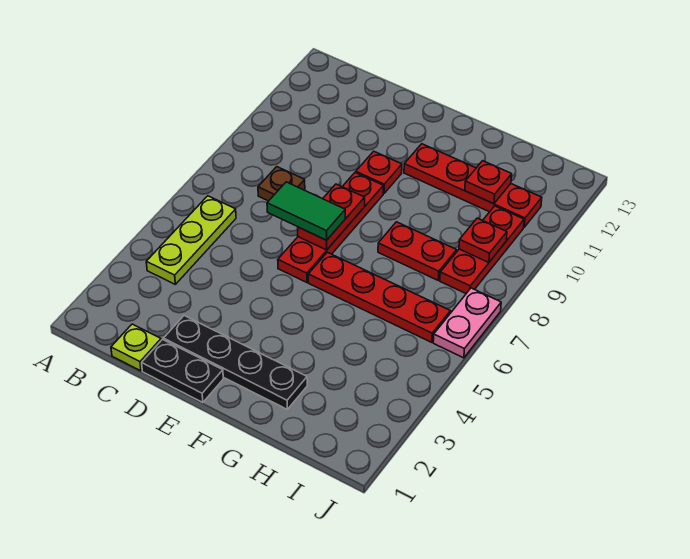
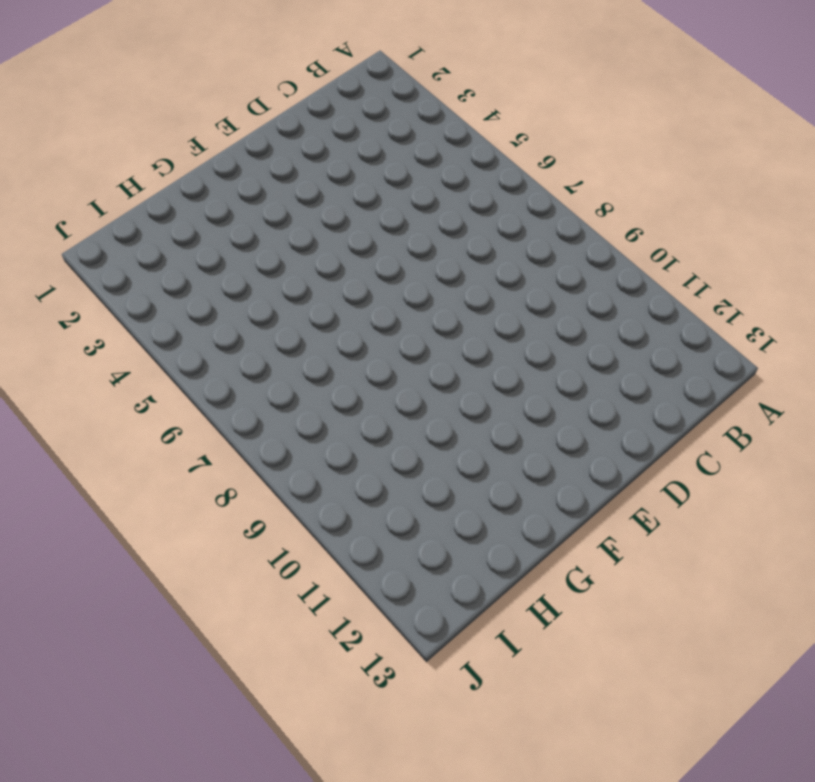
none -> lime 1x3 plate [146,196,236,284]
none -> lime 1x1 plate [111,324,161,371]
none -> brown 1x1 plate [258,167,305,201]

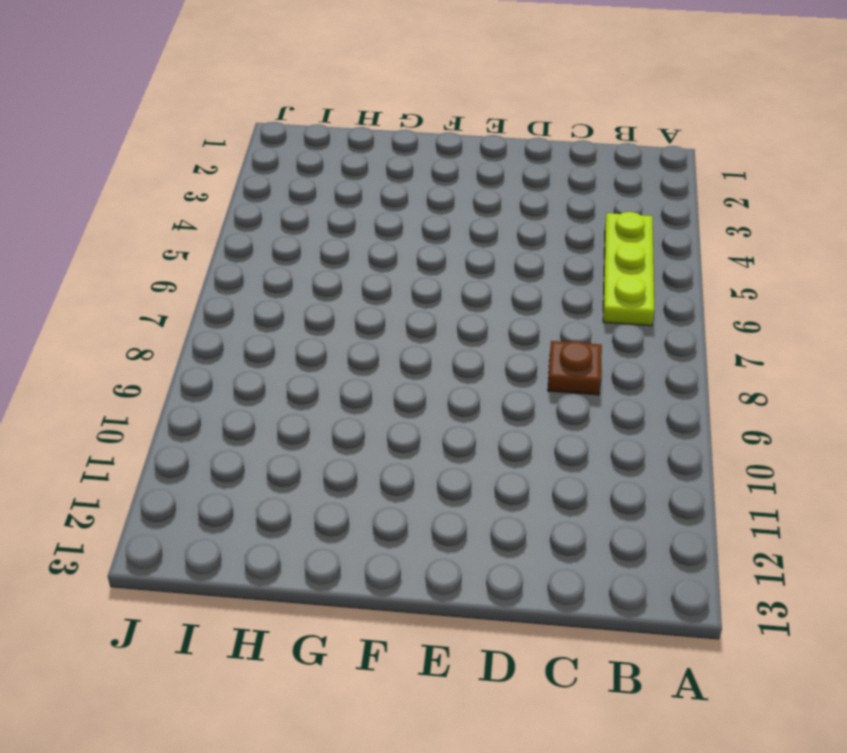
none -> lime 1x1 plate [111,324,161,371]
none -> black 1x2 plate [142,339,223,403]
none -> black 1x4 plate [164,316,307,409]

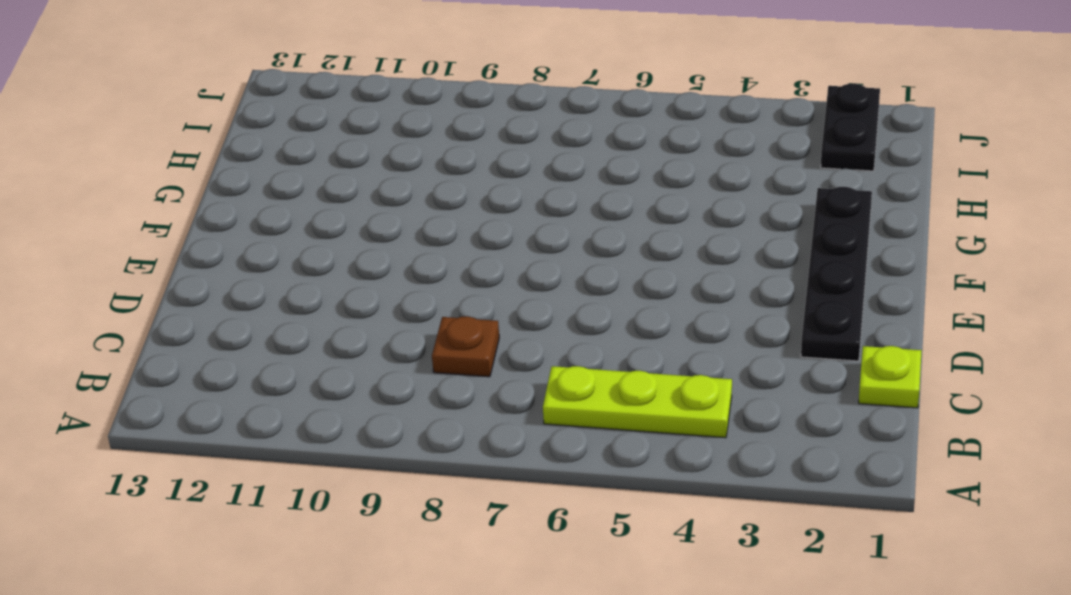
black 1x2 plate [821,84,880,171] -> black 1x2 plate moved to [142,339,223,403]
none -> red 1x4 plate [278,172,383,282]
none -> red 1x1 plate [356,151,402,194]
none -> red 1x4 plate [308,252,450,342]

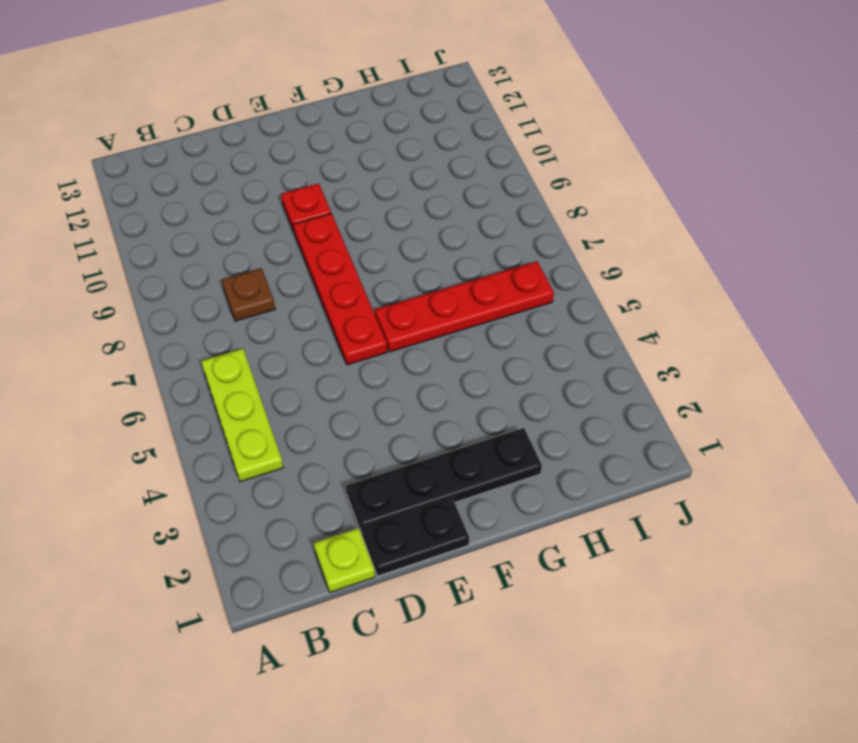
none -> red 1x4 plate [404,144,542,227]
none -> red 1x2 plate [378,222,457,280]
none -> red 1x3 plate [440,206,524,293]

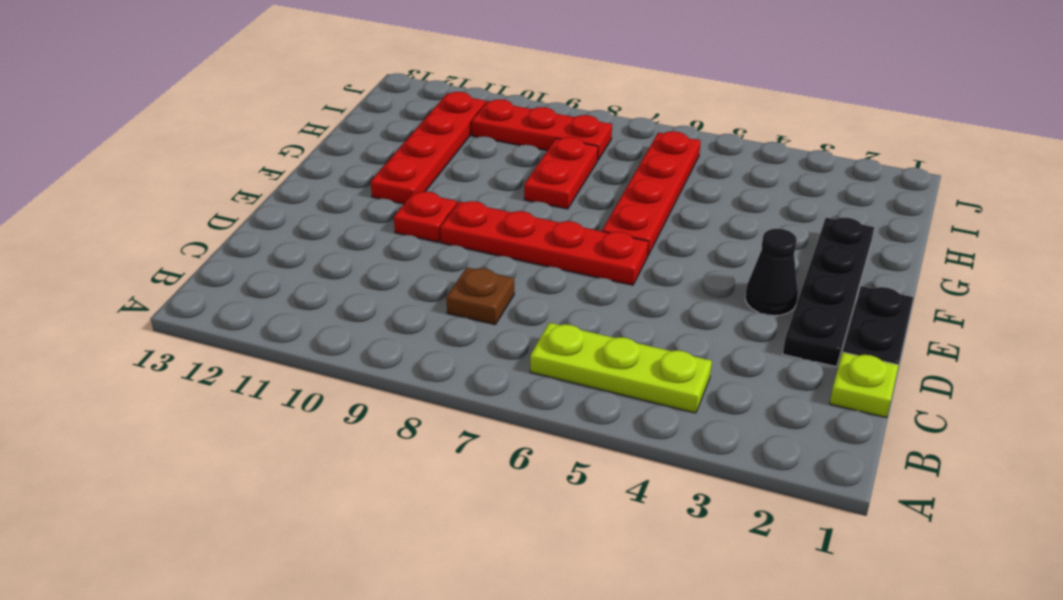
black 1x1 cone [745,229,798,316] -> none
none -> pink 1x2 plate [433,288,501,358]
none -> red 1x2 plate [298,184,365,250]
none -> red 1x1 plate [465,161,512,204]

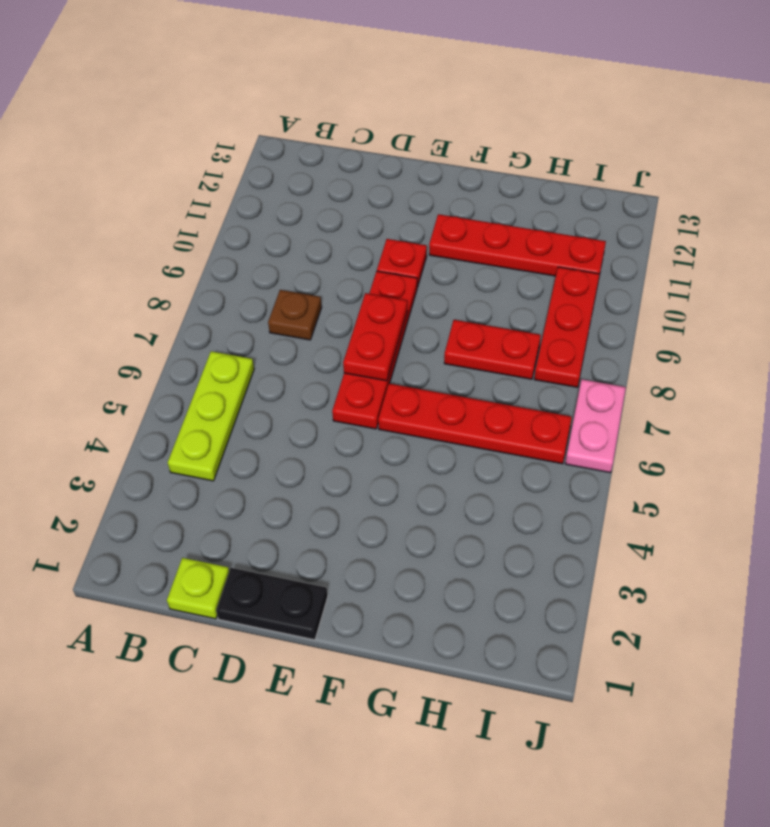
none -> black 1x4 plate [164,316,307,409]
none -> red 1x1 plate [465,161,512,204]
none -> red 1x1 plate [459,218,507,263]

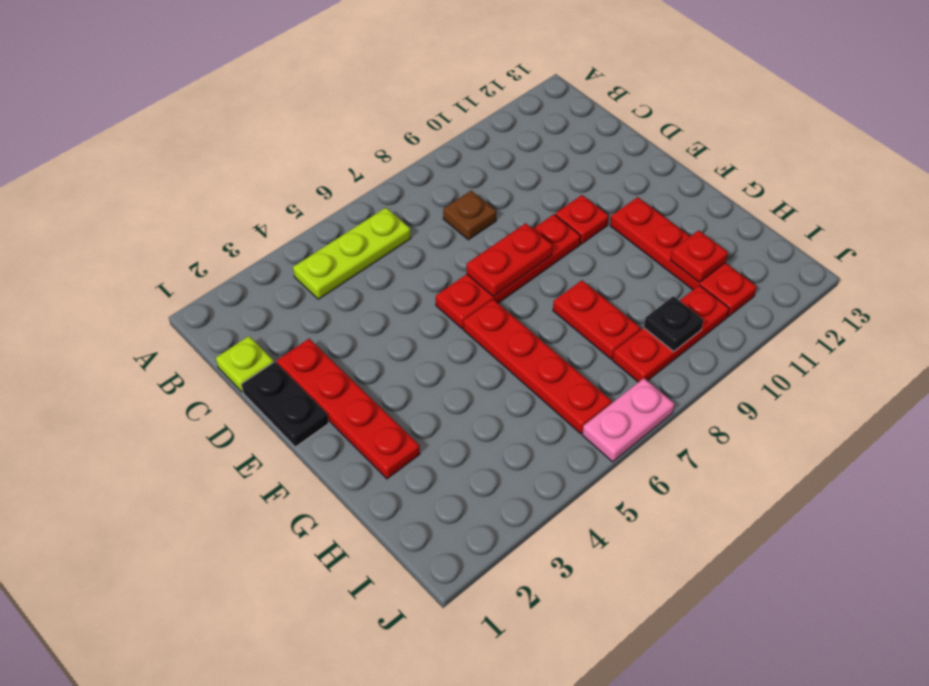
red 1x4 plate [277,339,420,479] -> black 1x4 plate [164,316,307,409]
black 1x1 plate [644,296,704,351] -> red 1x1 plate [459,218,507,263]
none -> green 1x2 tile [267,182,345,240]

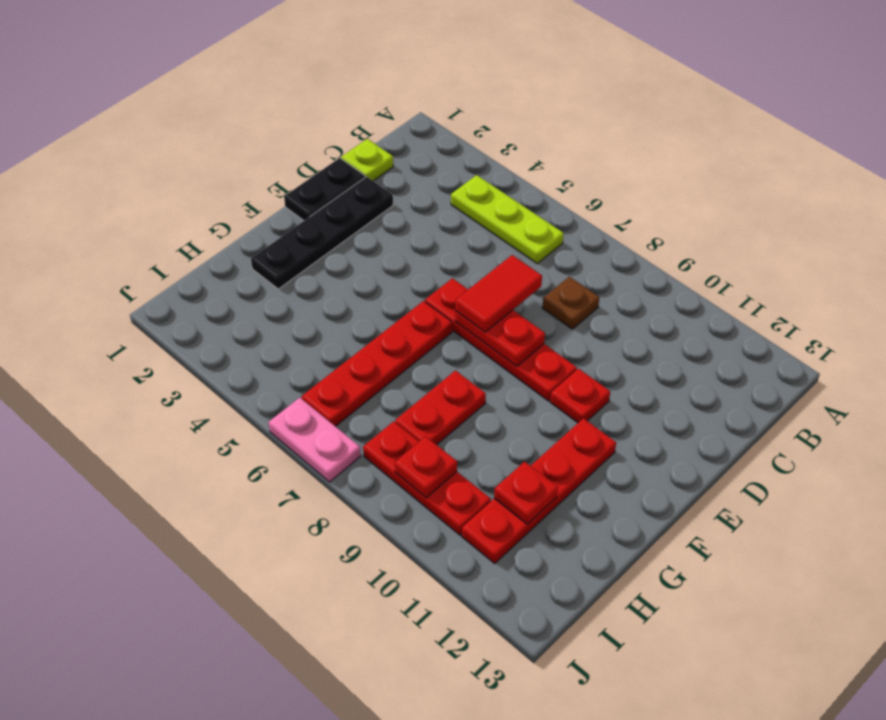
red 1x2 tile [455,255,542,332] -> green 1x2 tile [267,182,345,240]

